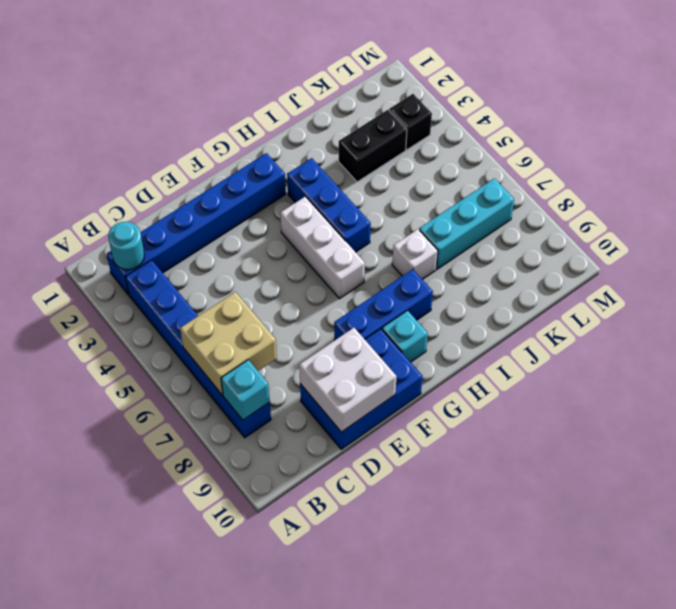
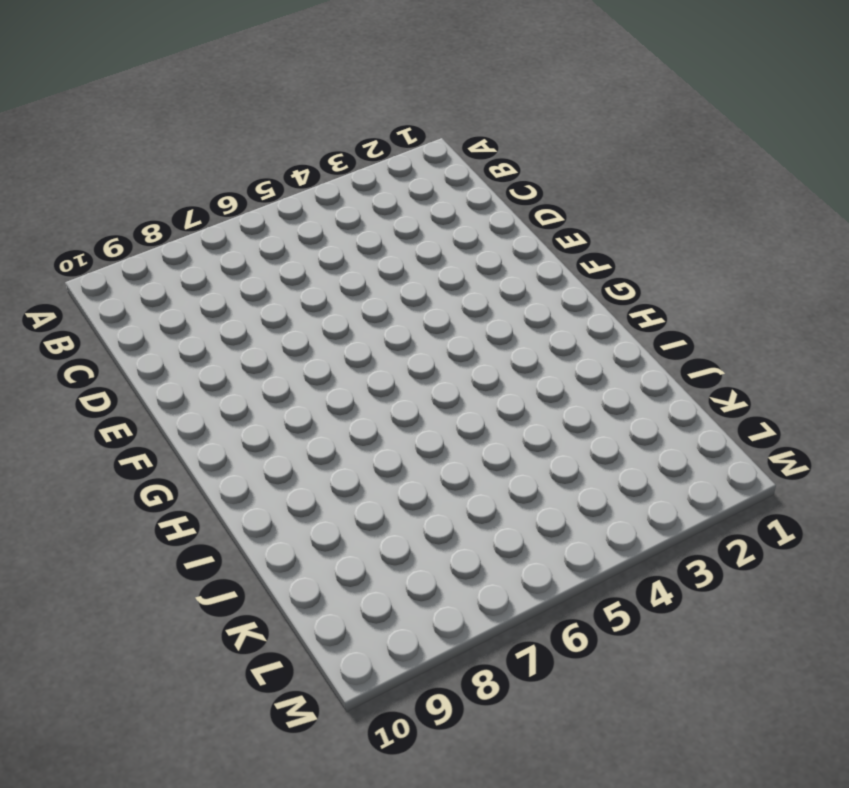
none -> blue 1x6 brick [107,153,286,295]
none -> blue 1x6 brick [125,260,271,438]
none -> blue 2x3 brick [300,329,422,449]

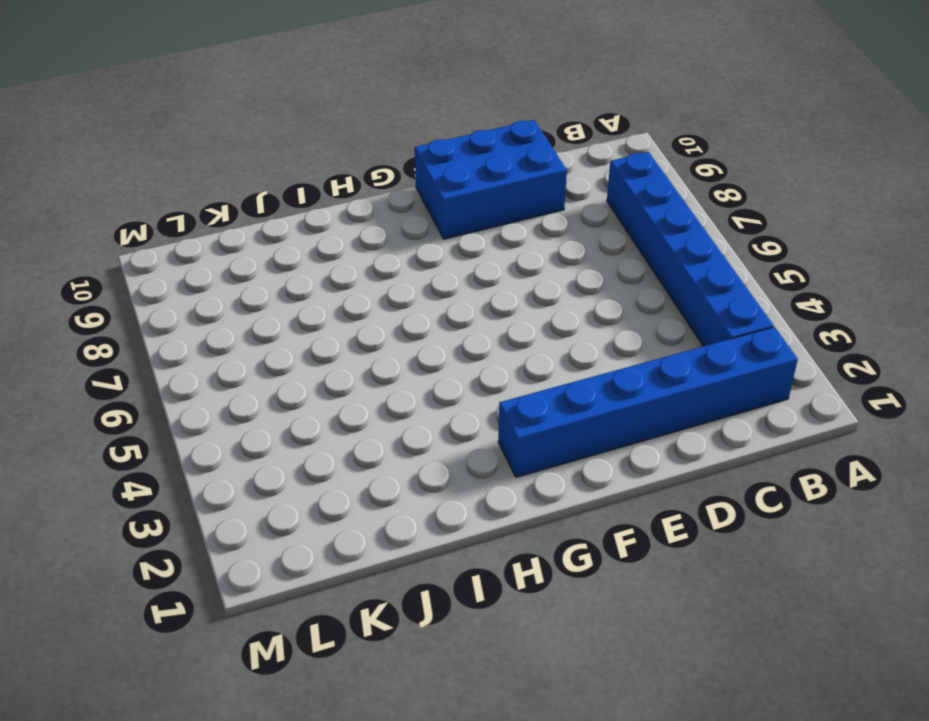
none -> blue 1x3 brick [334,269,433,340]
none -> white 1x3 brick [280,196,365,299]
none -> cyan 1x1 brick [382,311,428,362]

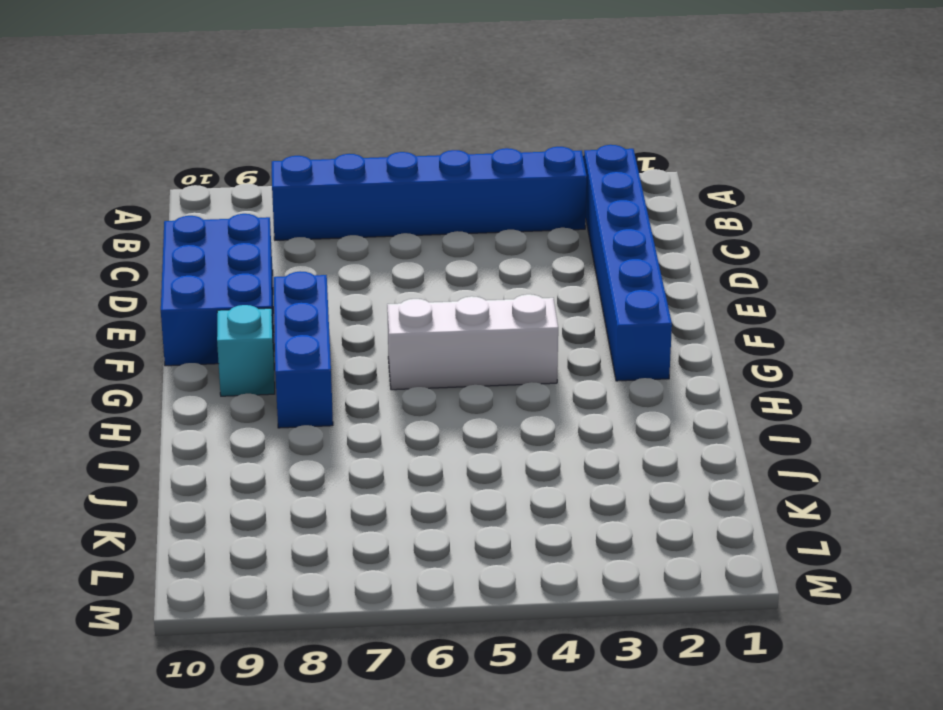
none -> blue 1x3 brick [287,158,371,252]
none -> white 1x1 brick [392,229,438,279]
none -> black 1x2 brick [339,110,407,182]

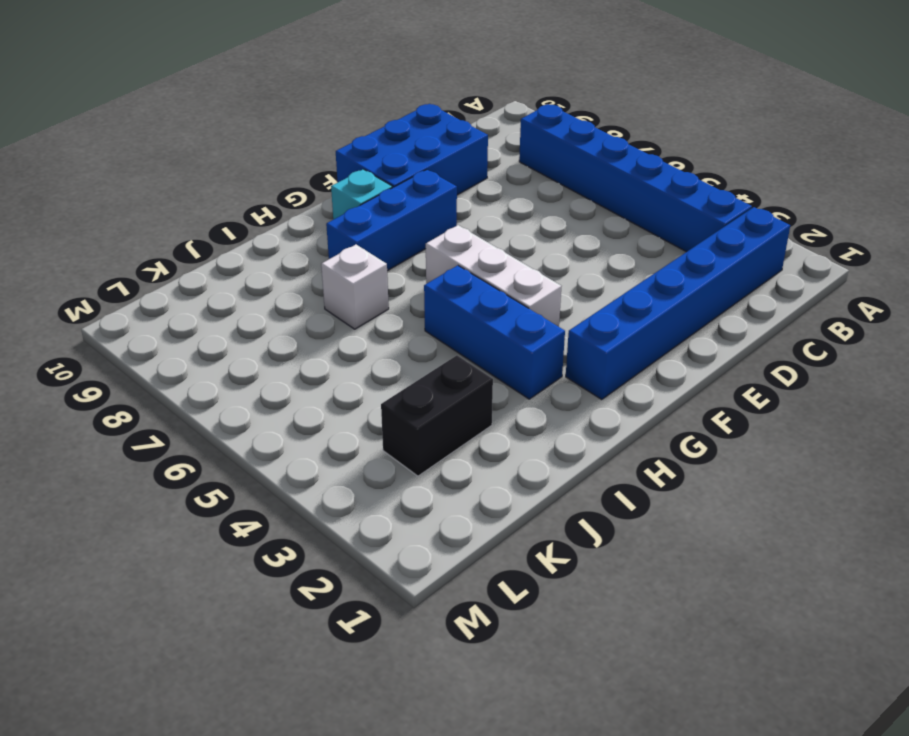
none -> cyan 1x3 brick [419,178,514,269]
none -> black 1x1 brick [389,94,432,150]
none -> cyan 1x1 round brick [108,222,144,270]

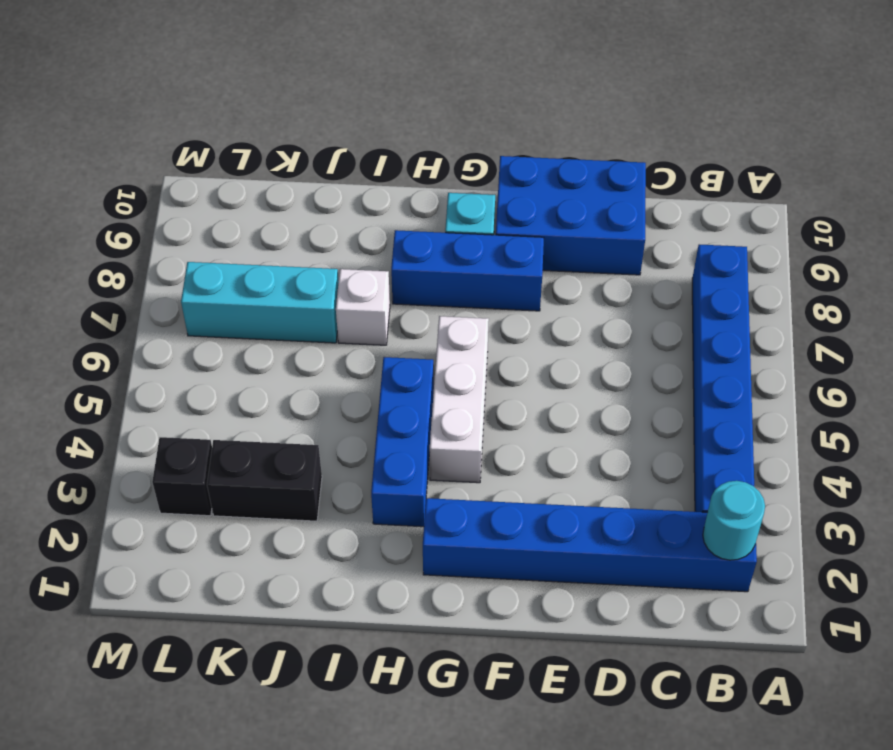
none -> tan 2x2 brick [180,292,277,395]
none -> cyan 1x1 brick [221,360,270,420]
none -> white 2x2 brick [299,328,397,432]

